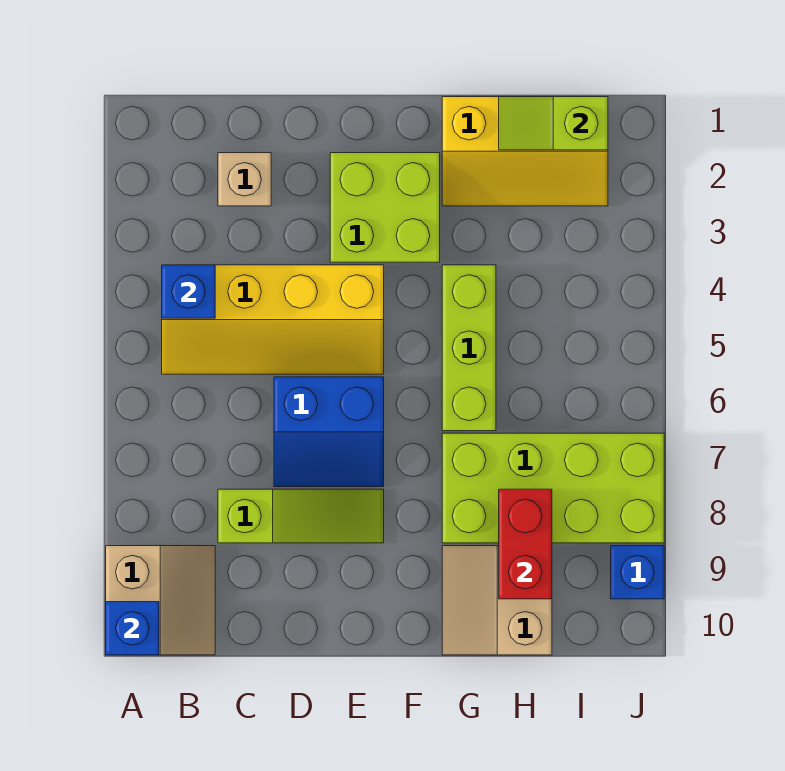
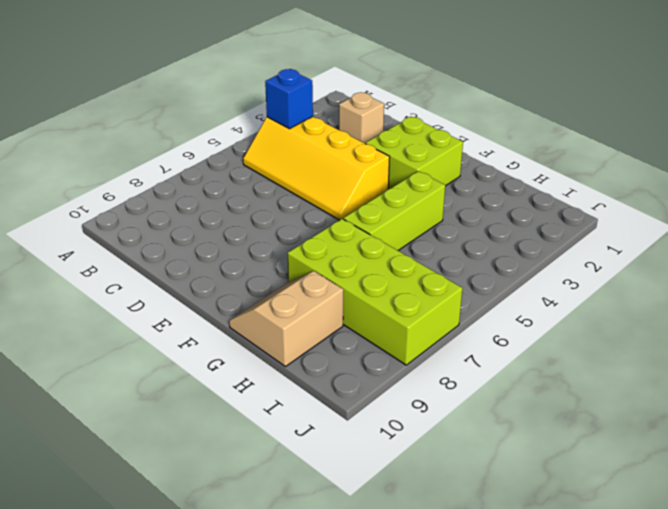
none -> tan 2x2 slope [106,546,215,655]
none -> lime 1x3 slope [218,489,384,543]
none -> blue 2x2 slope [274,377,384,487]

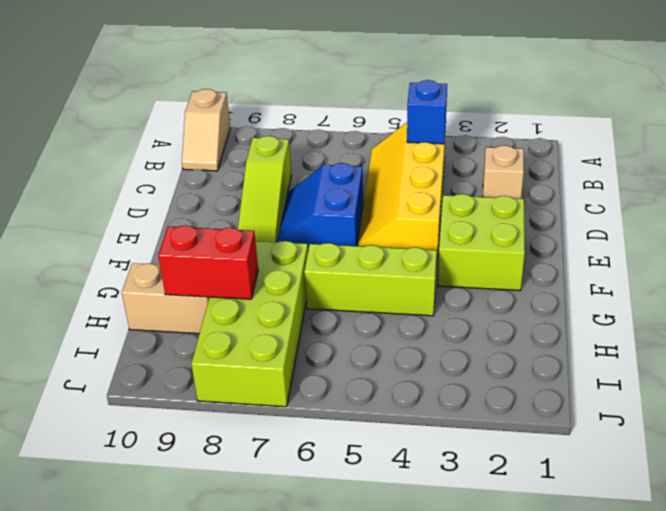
tan 1x2 slope [182,89,230,171] -> tan 2x2 slope [106,546,215,655]
none -> yellow 2x3 slope [442,97,608,206]
none -> blue 1x1 brick [611,546,664,599]
none -> blue 1x1 brick [106,602,159,655]

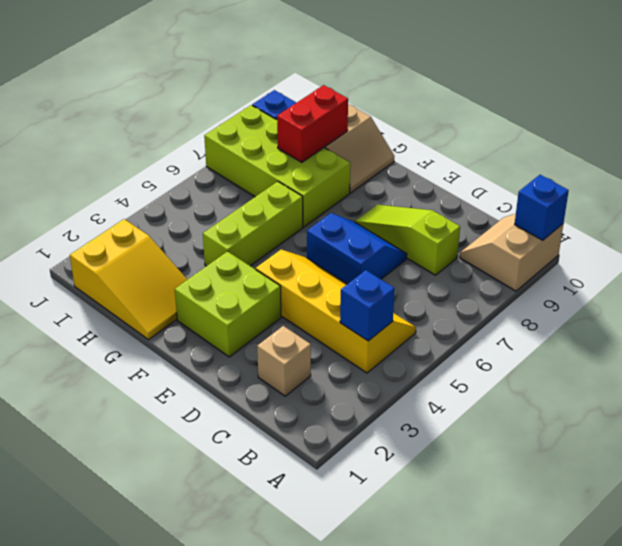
yellow 2x3 slope [70,219,187,340] -> yellow 2x3 slope turned to [442,97,608,206]
none -> lime 1x2 slope [499,97,608,150]

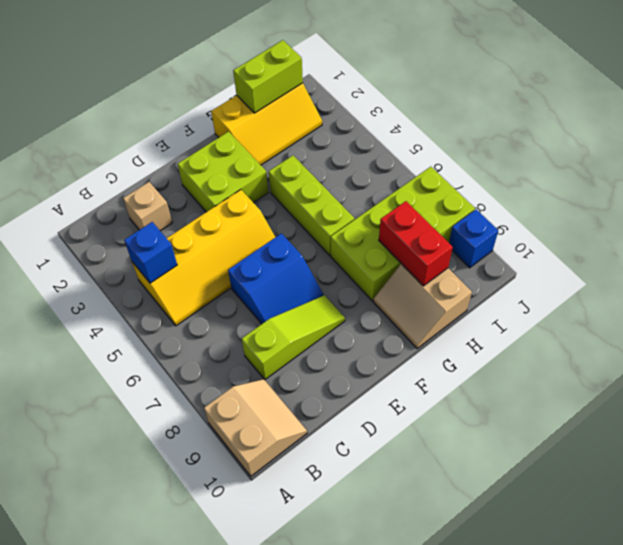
lime 1x2 brick [233,40,303,113] -> lime 1x2 slope [499,97,608,150]
none -> blue 1x1 brick [106,602,159,655]

